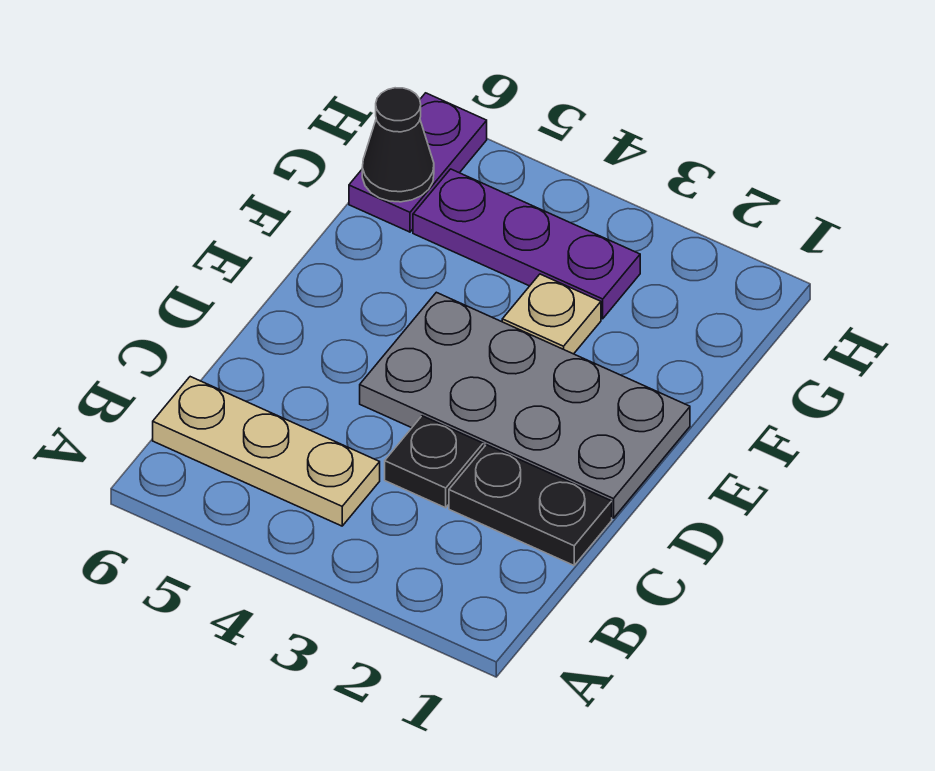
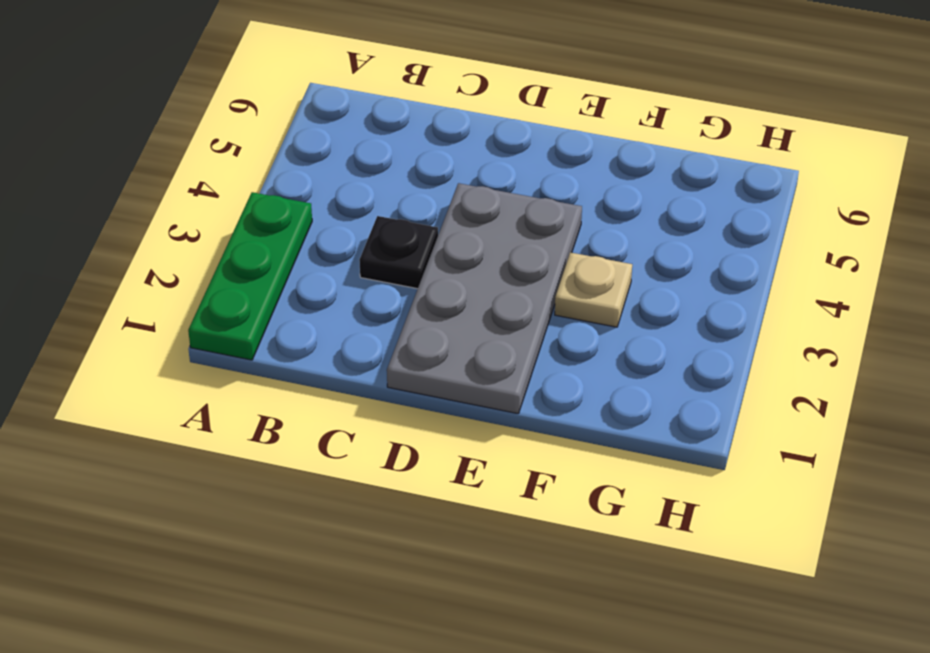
green 1x3 plate [188,192,312,360] -> none
none -> tan 1x3 plate [153,377,380,526]
none -> black 1x2 plate [449,445,612,565]

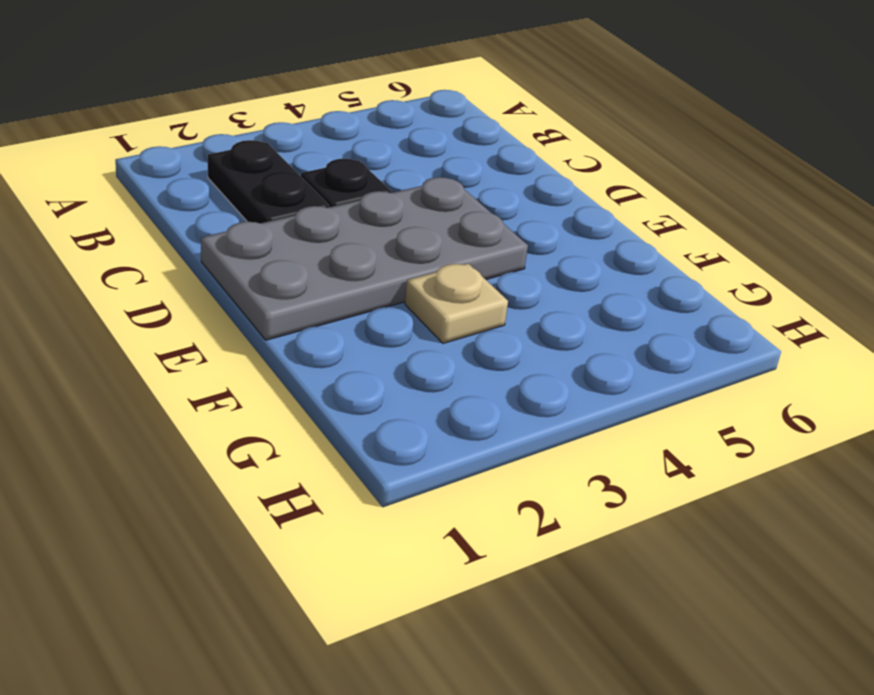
black 1x2 plate [208,140,329,223] -> black 1x2 plate turned to [449,445,612,565]
none -> tan 1x3 plate [153,377,380,526]
none -> purple 1x3 plate [413,169,640,319]

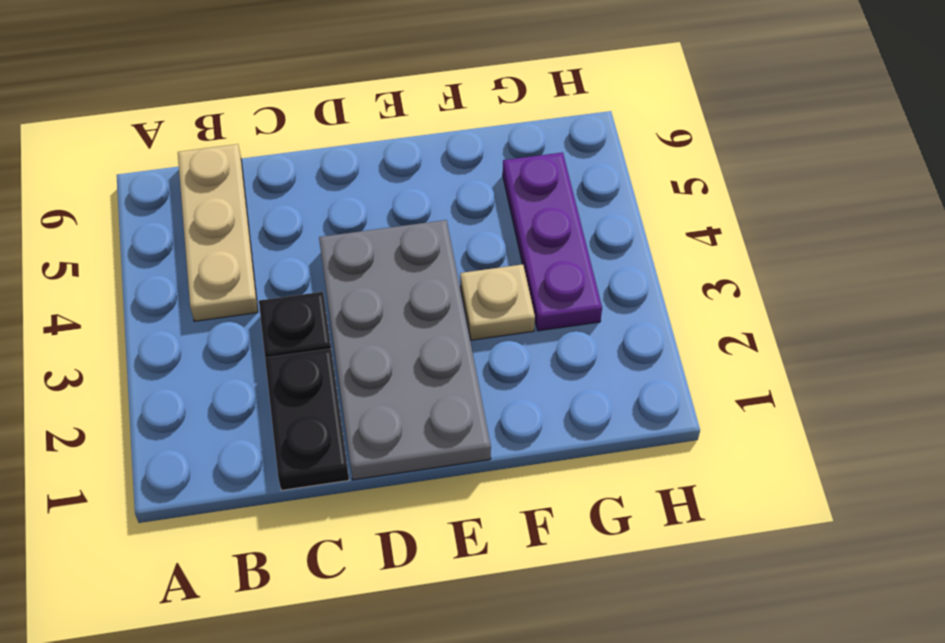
none -> purple 1x2 plate [349,93,487,232]
none -> black 1x1 cone [362,88,434,202]

